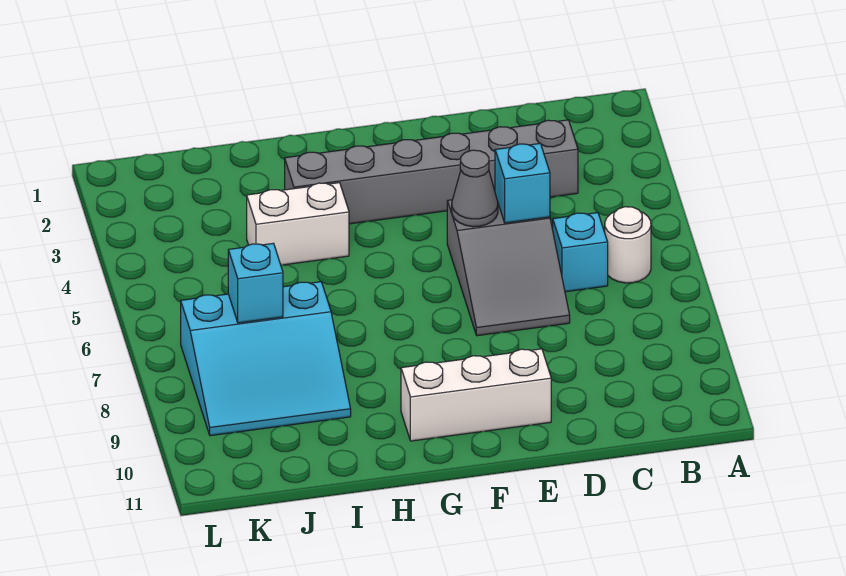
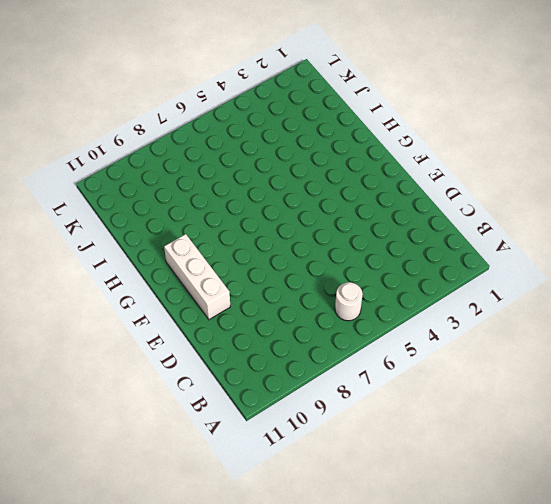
none -> grey 1x6 brick [285,120,578,224]
none -> cyan 1x1 brick [553,213,608,292]

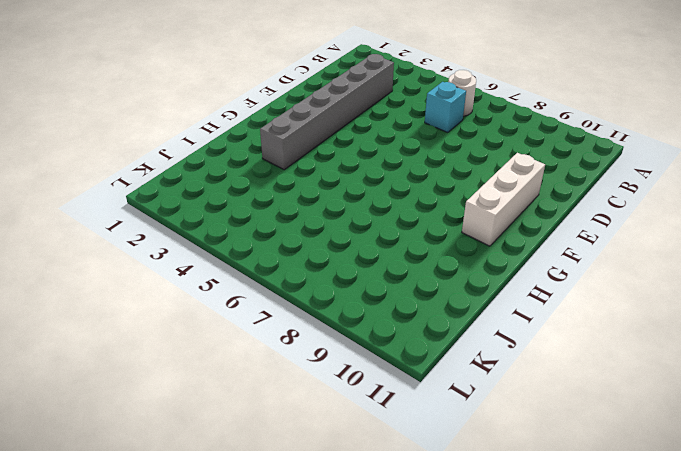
none -> grey 2x3 slope [447,200,570,336]
none -> white 1x2 brick [247,183,349,265]

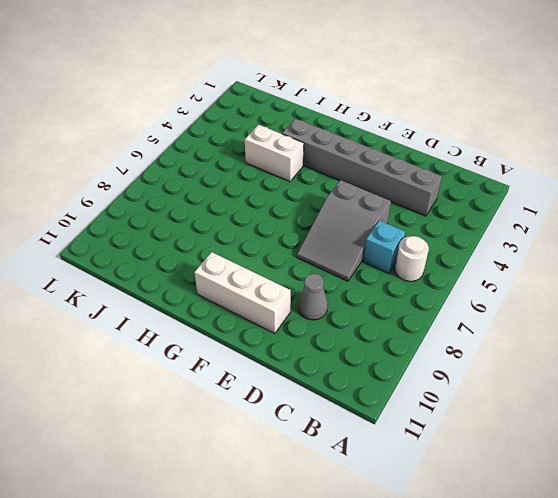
grey 1x1 cone [298,274,328,320] -> grey 1x1 cone moved to [452,150,498,227]
none -> cyan 3x3 slope [181,282,351,436]
none -> cyan 1x1 brick [495,144,550,223]

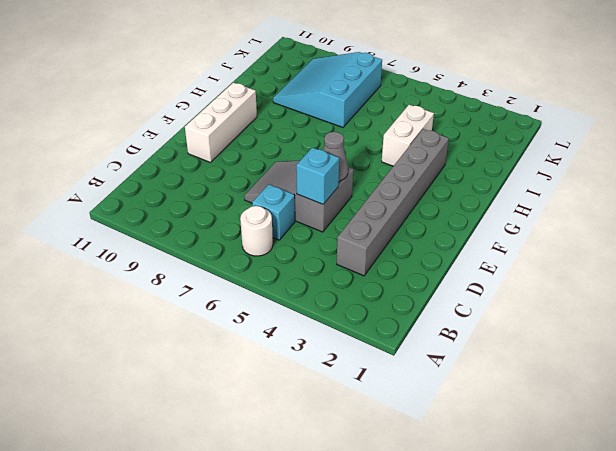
none -> cyan 1x1 brick [228,243,283,323]

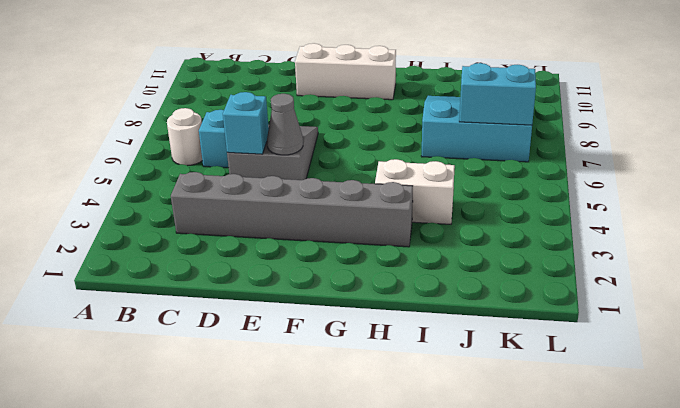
cyan 1x2 brick [459,63,536,125] -> cyan 1x1 brick [228,243,283,323]

